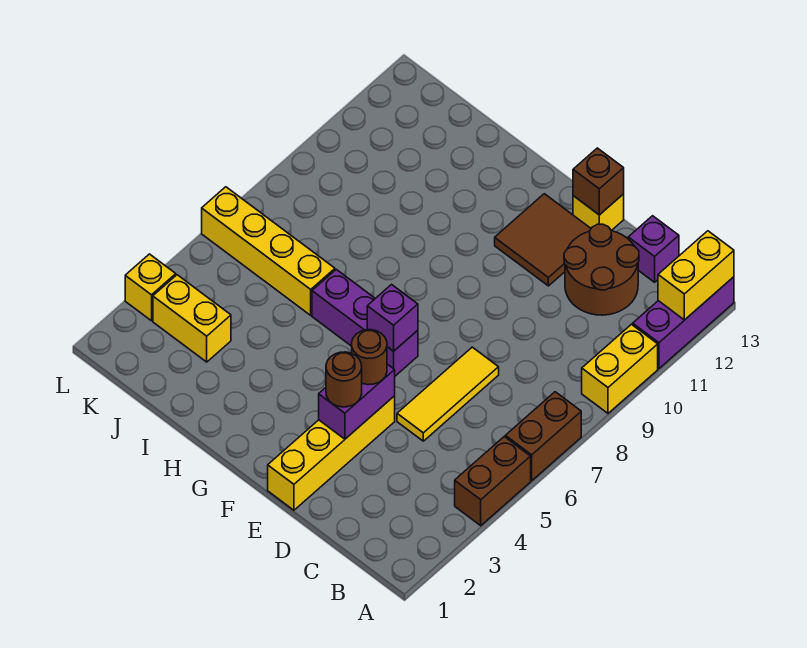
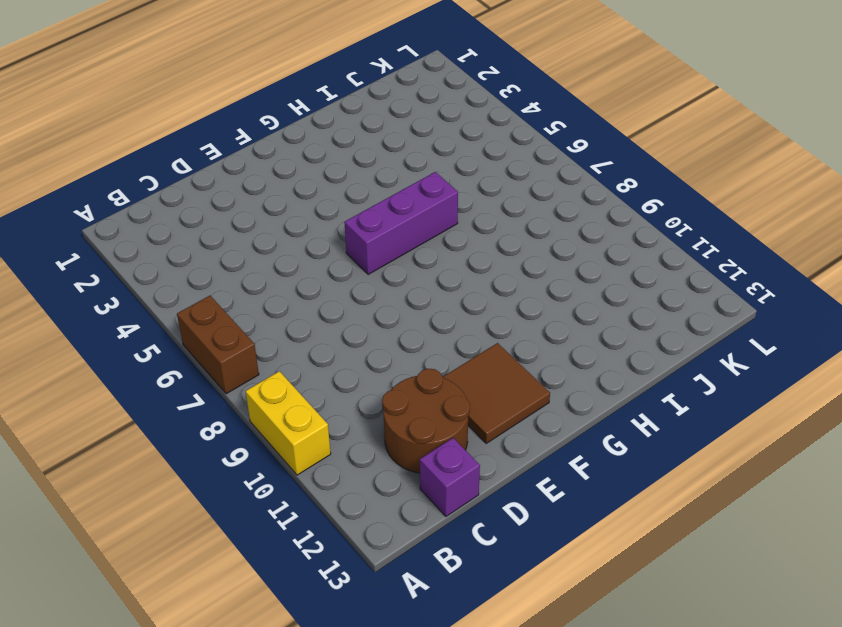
none -> brown 1x2 brick [455,437,531,526]
none -> purple 1x3 brick [633,277,734,369]
none -> yellow 1x3 tile [397,347,499,441]

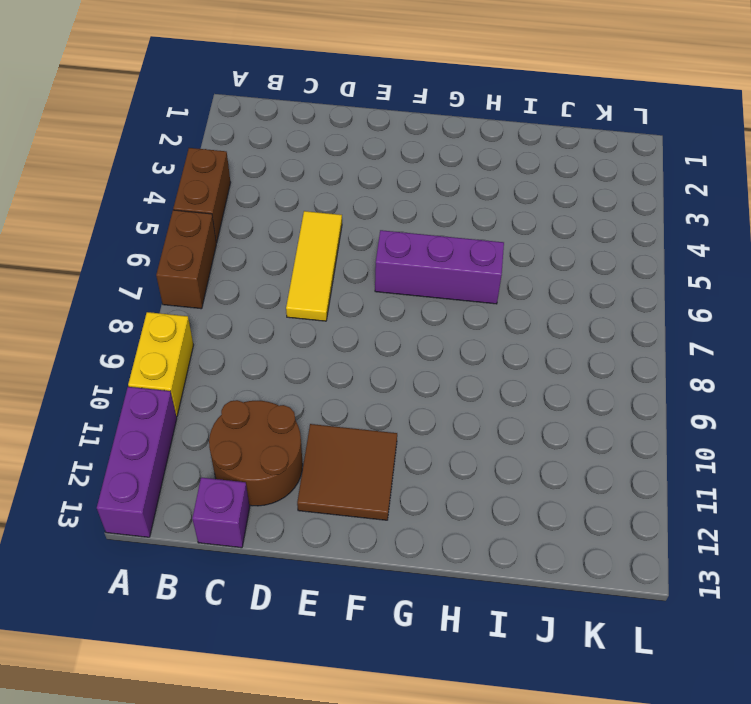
none -> yellow 1x4 brick [268,396,395,510]
none -> yellow 1x1 brick [573,194,624,231]
none -> yellow 1x4 brick [202,187,335,315]

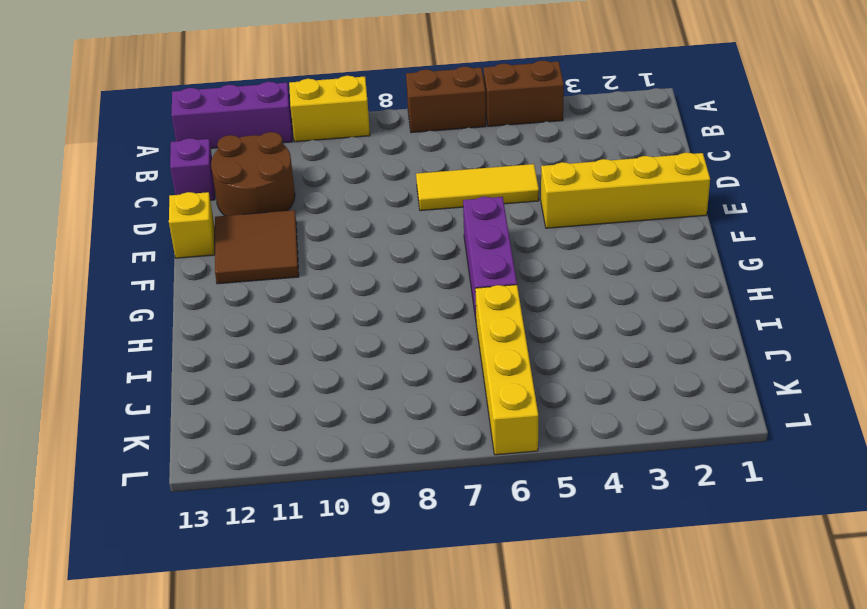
none -> yellow 1x2 brick [153,275,231,362]
none -> yellow 1x1 brick [125,254,176,321]
none -> yellow 1x2 brick [658,231,734,320]

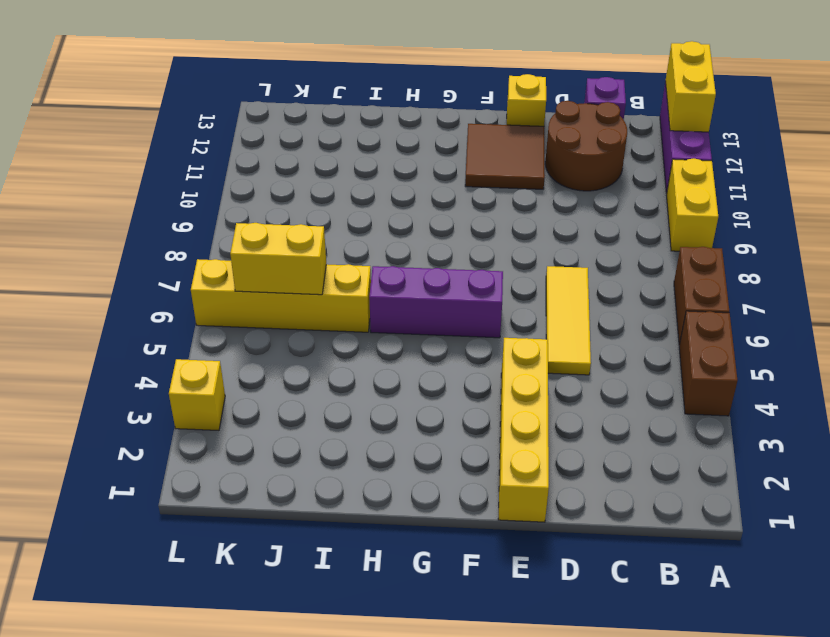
yellow 1x2 brick [230,223,326,295] -> yellow 1x2 brick moved to [153,275,231,362]
none -> purple 1x2 brick [319,364,395,439]
none -> brown 1x1 brick [573,148,624,215]
none -> purple 1x1 brick [367,285,418,351]

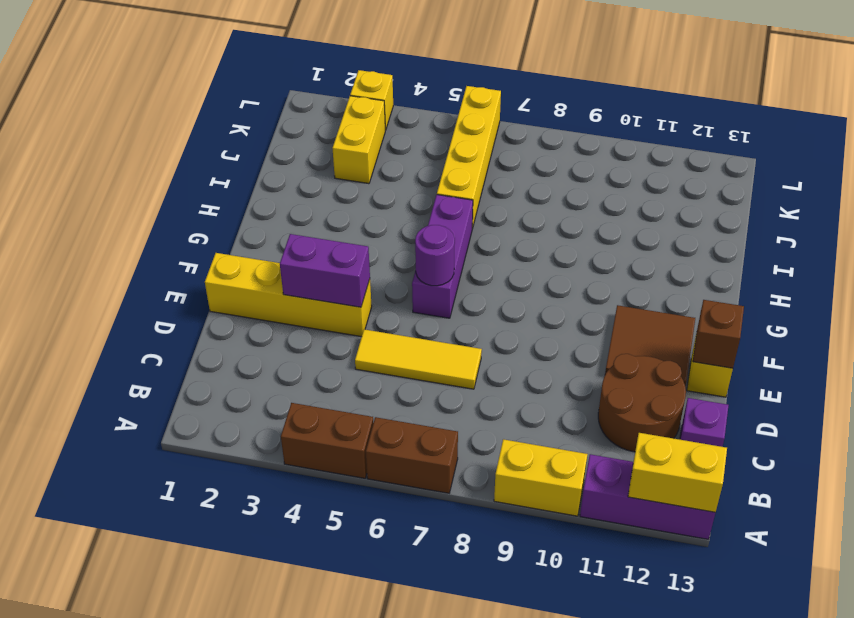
purple 1x1 round brick [415,225,455,286] -> purple 1x1 brick [367,285,418,351]
none -> brown 1x1 round brick [326,352,362,407]
none -> brown 1x1 round brick [352,330,387,385]

